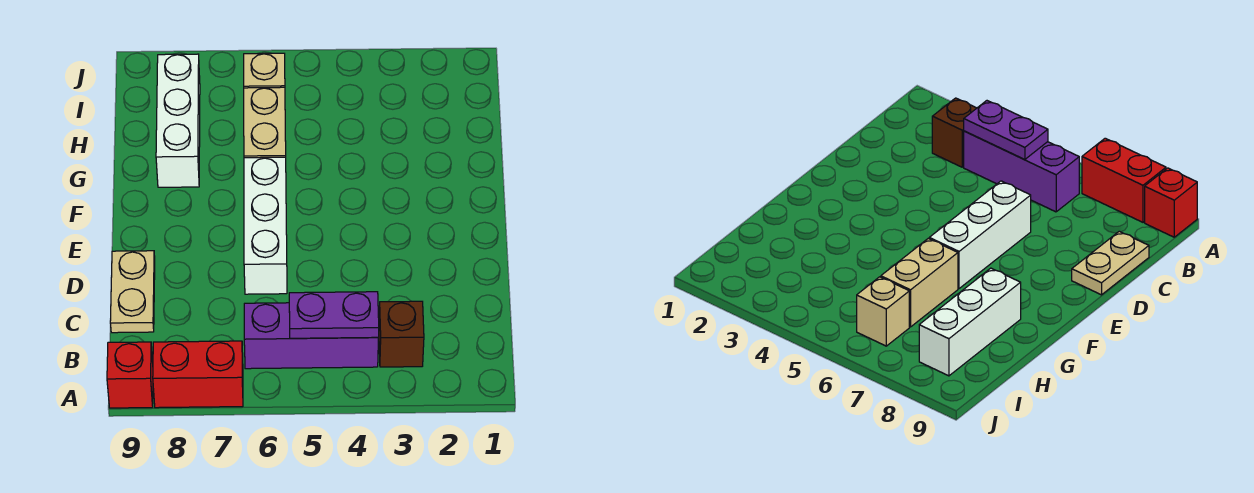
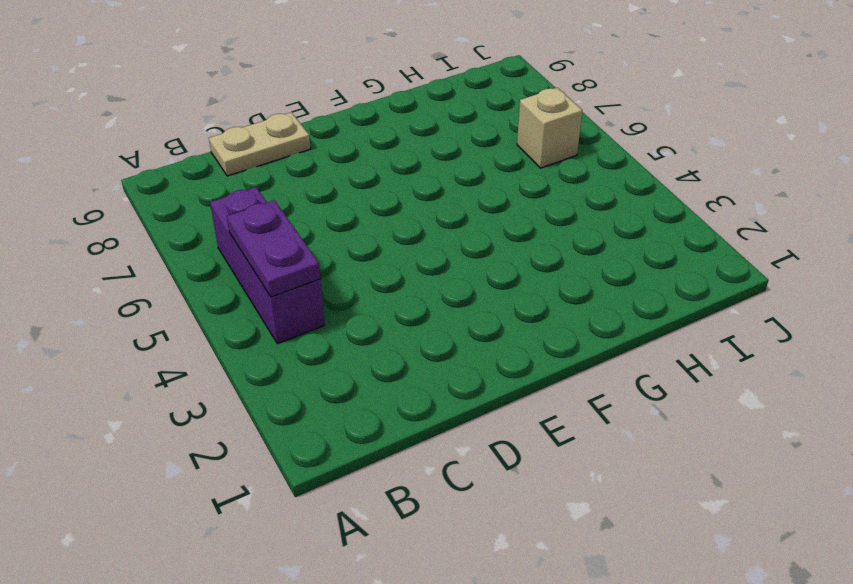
none -> red 1x2 brick [153,341,243,408]
none -> red 1x1 brick [107,342,153,408]

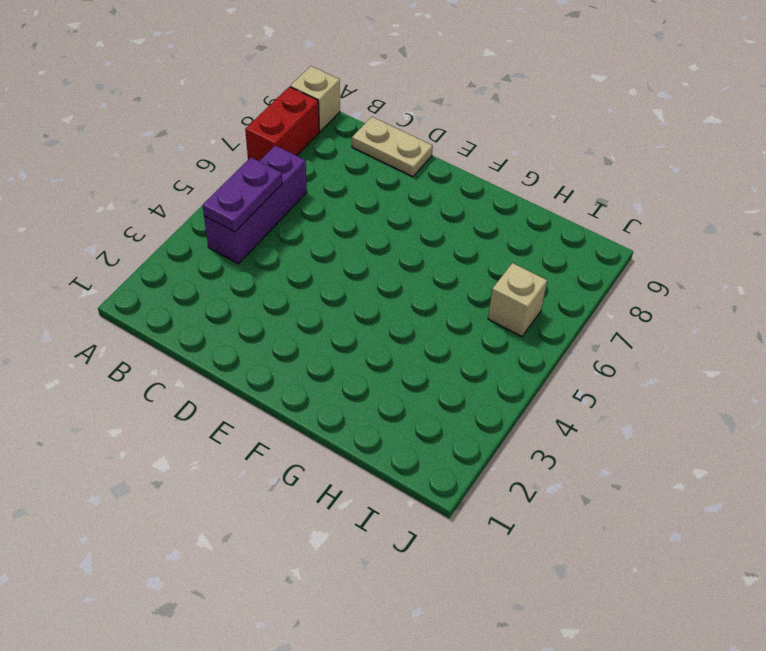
tan 1x1 brick [290,66,340,132] -> red 1x1 brick [107,342,153,408]
none -> brown 1x1 brick [379,301,424,367]
none -> white 1x3 brick [244,157,287,294]

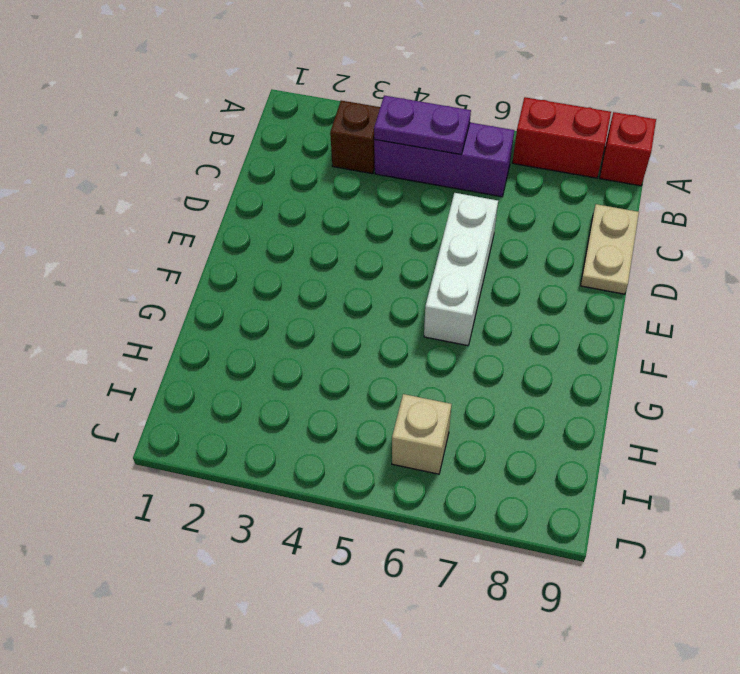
none -> tan 1x2 brick [244,87,286,158]
none -> white 1x3 brick [156,54,200,187]

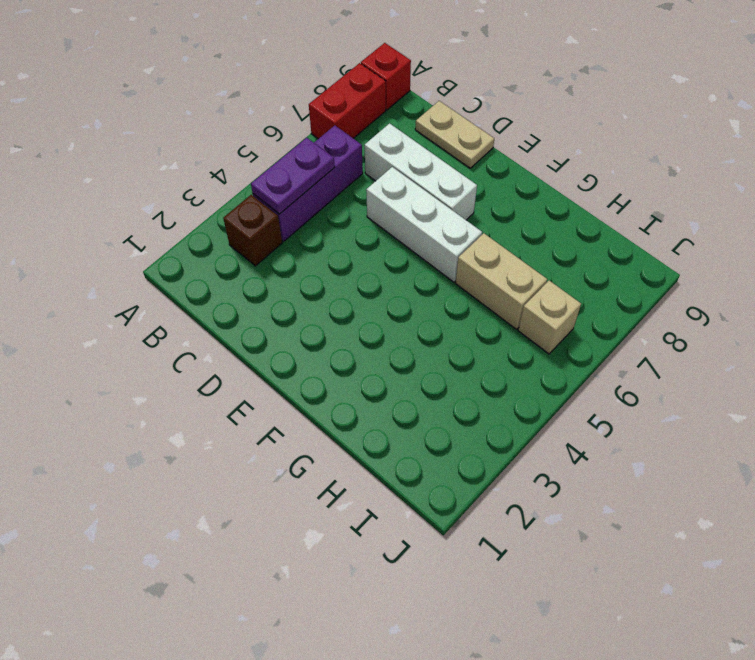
white 1x3 brick [364,123,477,220] -> white 1x3 brick moved to [156,54,200,187]

